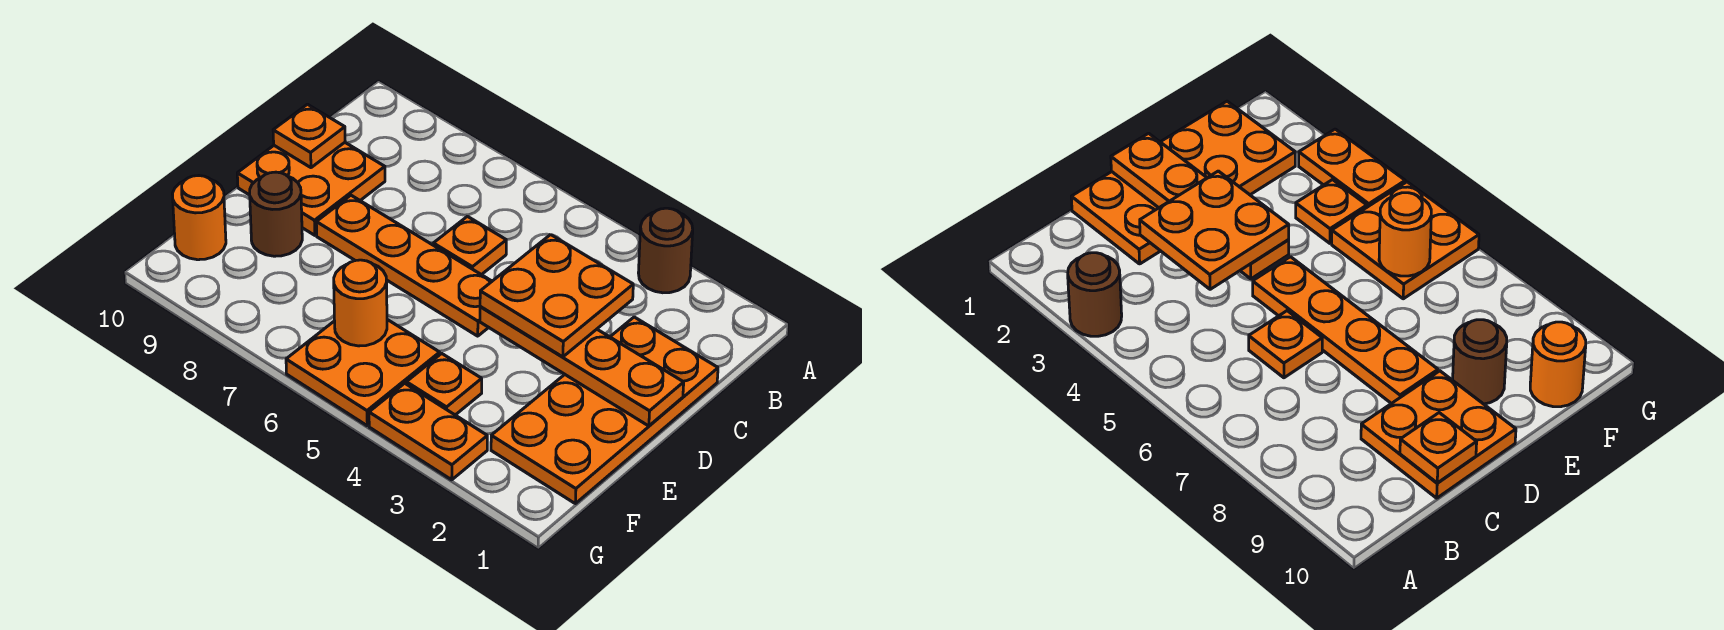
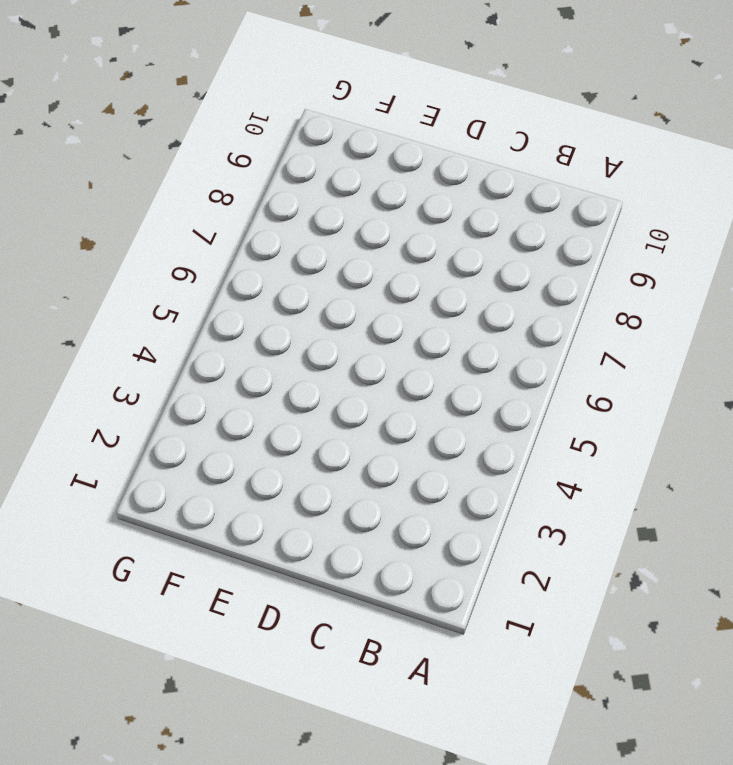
none -> brown 1x1 round brick [638,208,693,293]
none -> orange 2x4 plate [491,317,718,504]
none -> orange 1x1 plate [433,216,506,275]

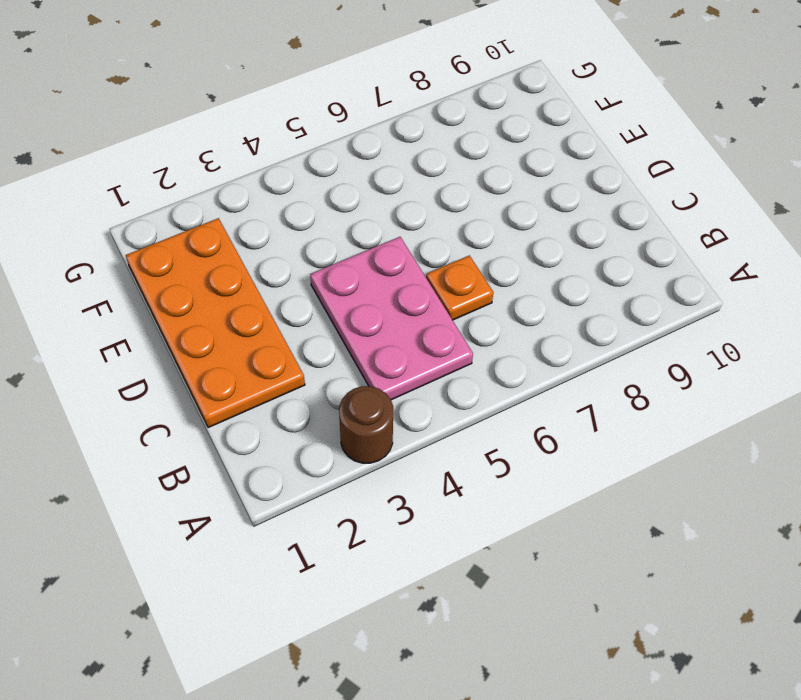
pink 2x3 plate [310,237,473,400] -> orange 1x4 plate [316,195,492,336]
none -> orange 2x2 plate [237,143,385,235]
none -> brown 1x1 round brick [250,172,302,256]
none -> orange 1x1 plate [406,353,482,415]

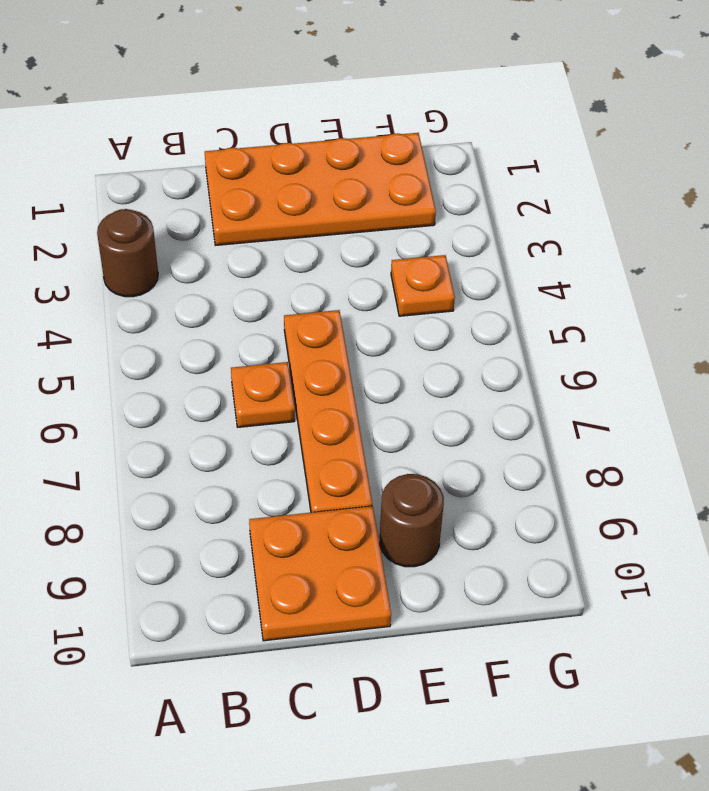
none -> orange 2x2 plate [286,320,440,426]
none -> orange 1x1 round brick [172,176,226,260]
none -> orange 1x2 plate [369,383,487,480]

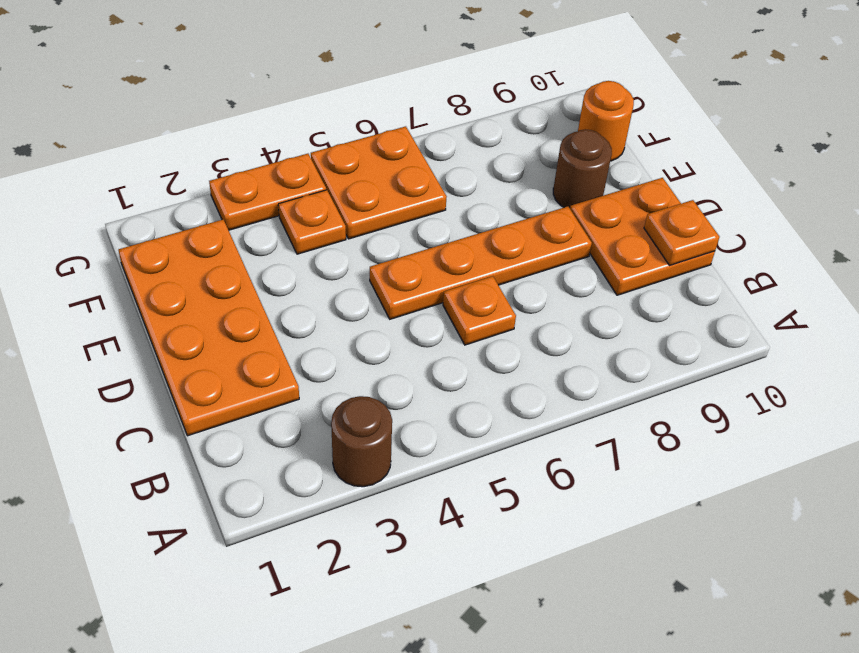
none -> orange 1x4 plate [480,307,684,426]
none -> orange 1x1 round brick [334,260,387,346]
none -> orange 2x2 plate [480,235,633,357]

